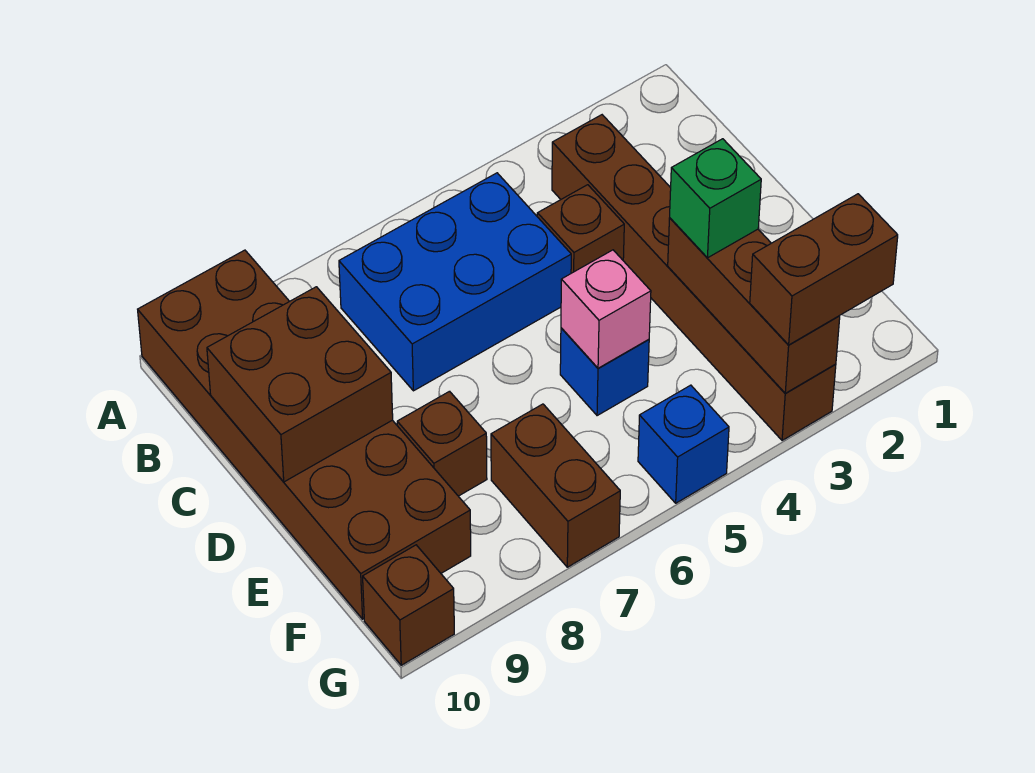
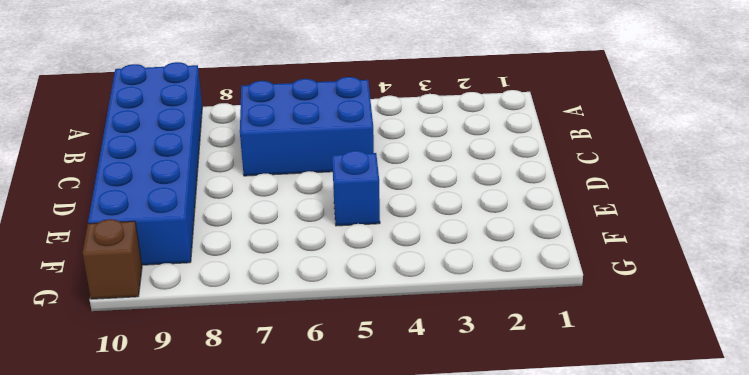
blue 2x6 brick [88,62,202,265] -> brown 2x6 brick [138,250,471,619]
none -> brown 1x6 brick [552,115,836,440]
none -> brown 1x1 brick [537,185,624,273]
none -> brown 1x1 brick [397,391,487,496]

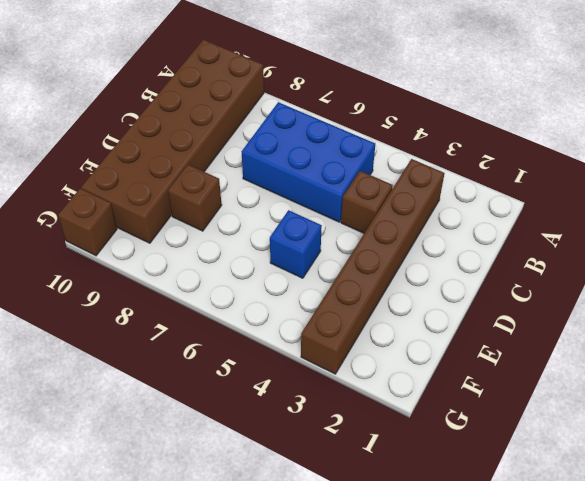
none -> brown 1x2 brick [491,404,620,567]
none -> blue 1x1 brick [638,385,729,503]
none -> brown 2x2 brick [207,287,393,482]

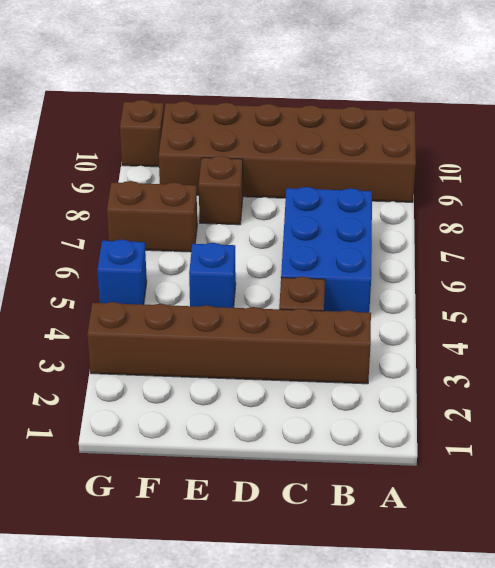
none -> brown 2x2 brick [207,287,393,482]
none -> brown 1x3 brick [668,218,840,393]
none -> pink 1x1 brick [561,250,651,368]

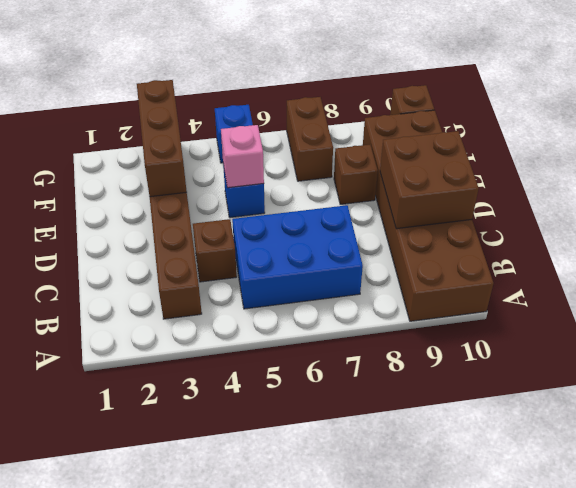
none -> green 1x1 brick [670,139,761,258]
none -> brown 1x2 brick [750,194,898,345]

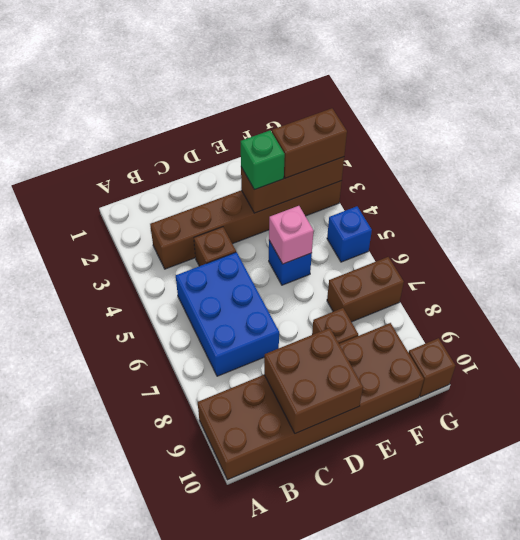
brown 1x2 brick [272,108,347,178] -> brown 1x2 brick turned to [750,194,898,345]

